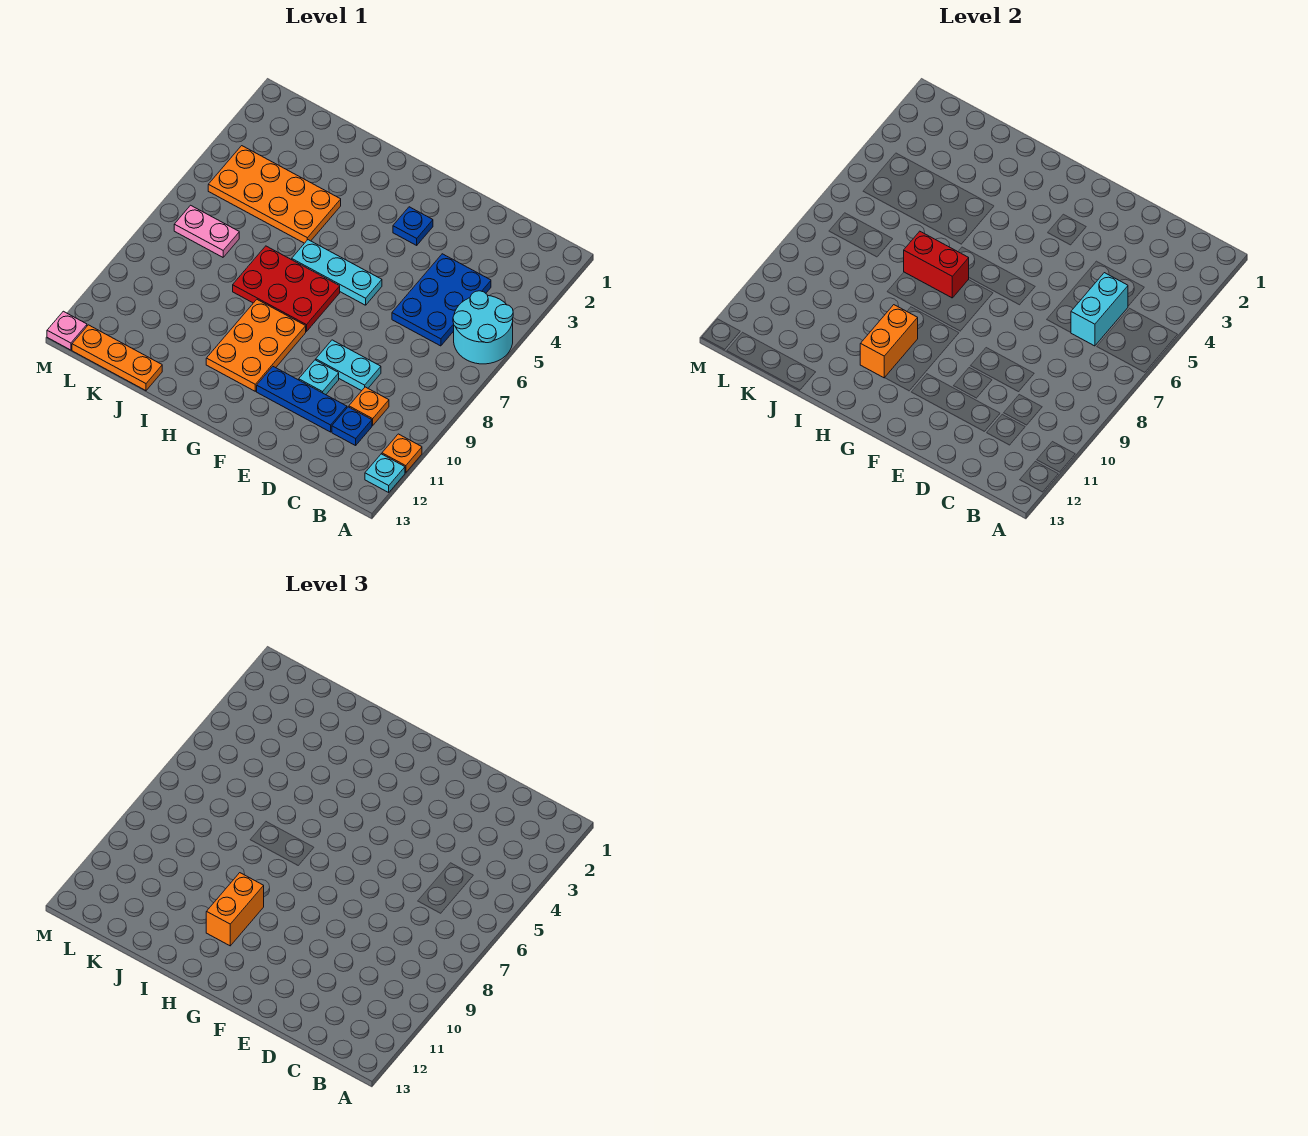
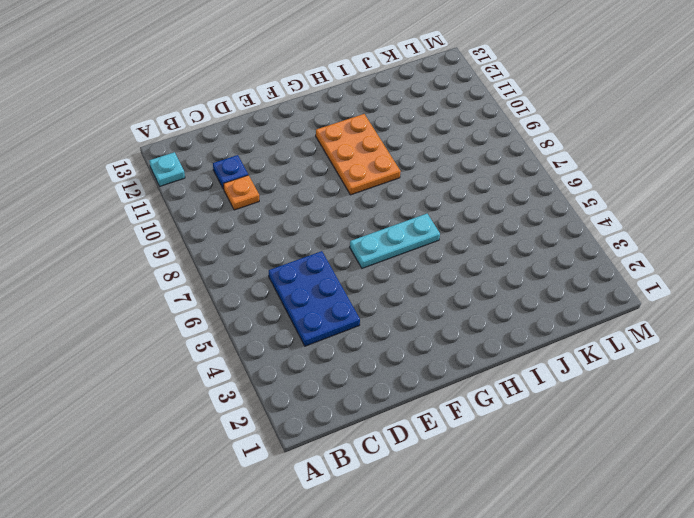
none -> cyan 2x2 round brick [453,291,513,364]
none -> orange 1x1 plate [382,434,422,473]
none -> cyan 1x2 plate [316,340,381,391]

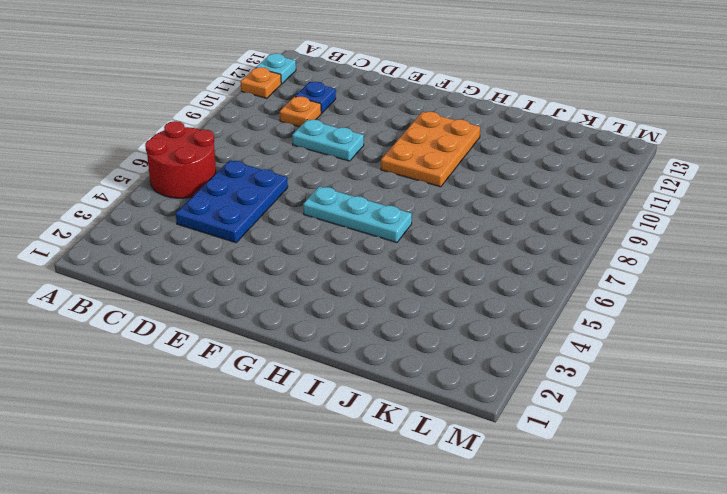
red 2x2 round brick [145,121,216,198] -> cyan 2x2 round brick [453,291,513,364]
none -> blue 1x3 plate [257,367,347,432]
none -> cyan 1x1 plate [299,360,339,395]
none -> blue 1x1 plate [393,207,433,245]

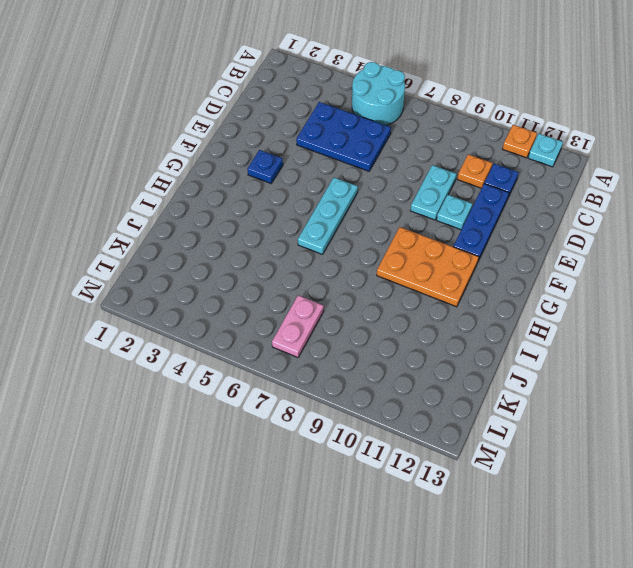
none -> red 2x3 plate [233,246,340,332]
none -> orange 2x4 plate [208,146,341,243]
none -> orange 1x3 plate [72,325,162,391]

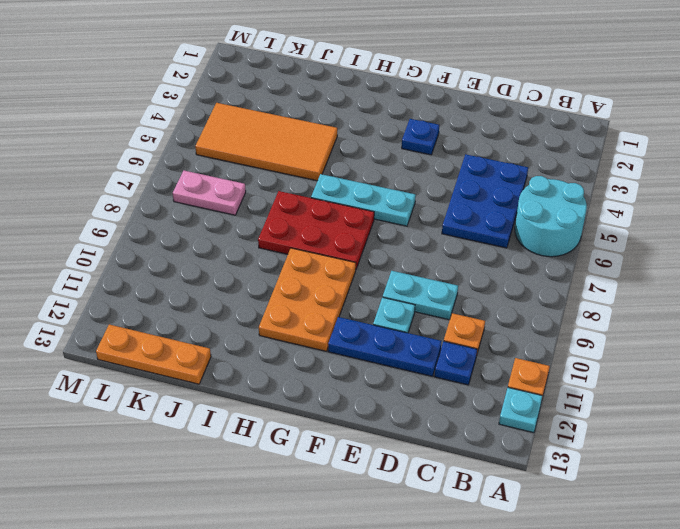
orange 2x4 tile [195,103,337,181] -> orange 2x4 plate [208,146,341,243]
none -> pink 1x1 plate [47,311,87,350]
none -> cyan 1x2 brick [1071,273,1128,346]
none -> red 1x2 brick [904,231,969,298]

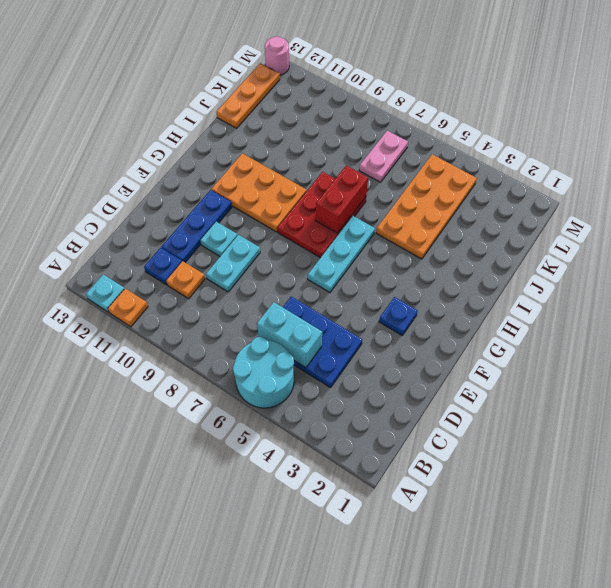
pink 1x1 round brick [265,36,289,75] -> pink 1x1 plate [47,311,87,350]
none -> orange 1x2 brick [860,305,918,378]
none -> orange 1x2 brick [206,873,264,946]

